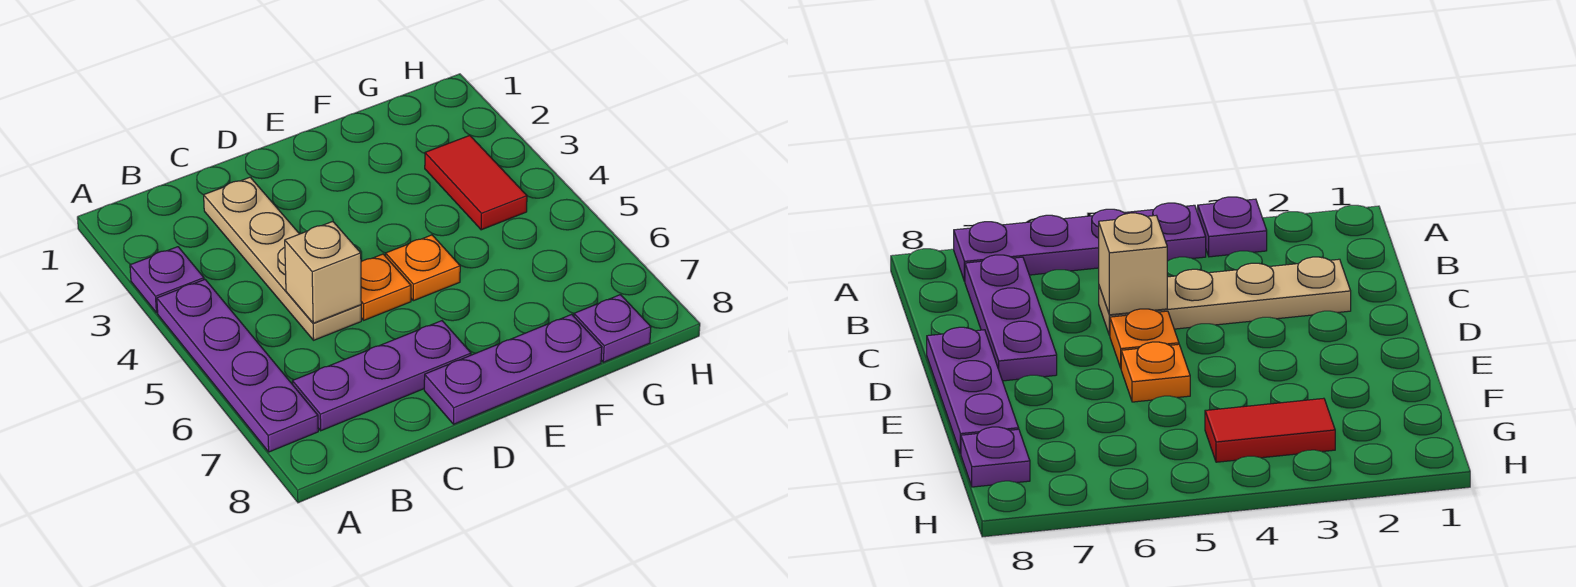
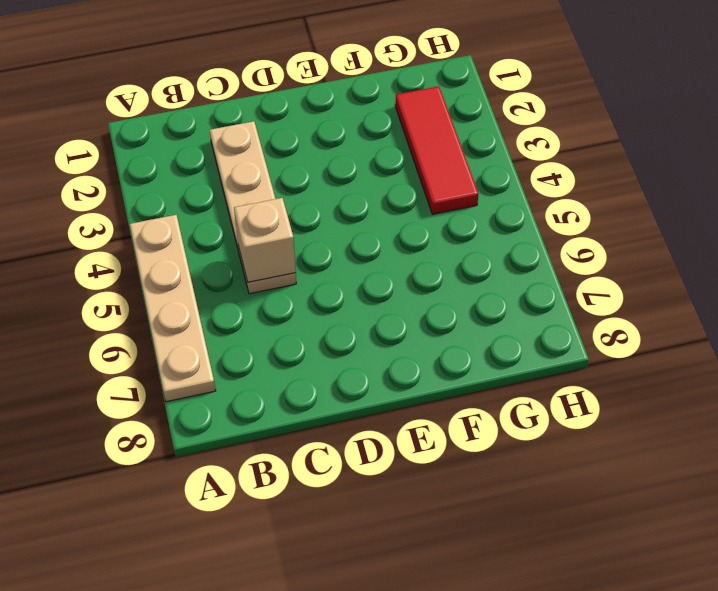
tan 1x4 plate [130,215,216,402] -> purple 1x4 plate [157,280,318,452]
red 1x3 tile [395,86,479,214] -> red 1x2 tile [425,135,527,230]
none -> purple 1x1 plate [130,247,204,313]
none -> purple 1x3 plate [292,321,471,431]

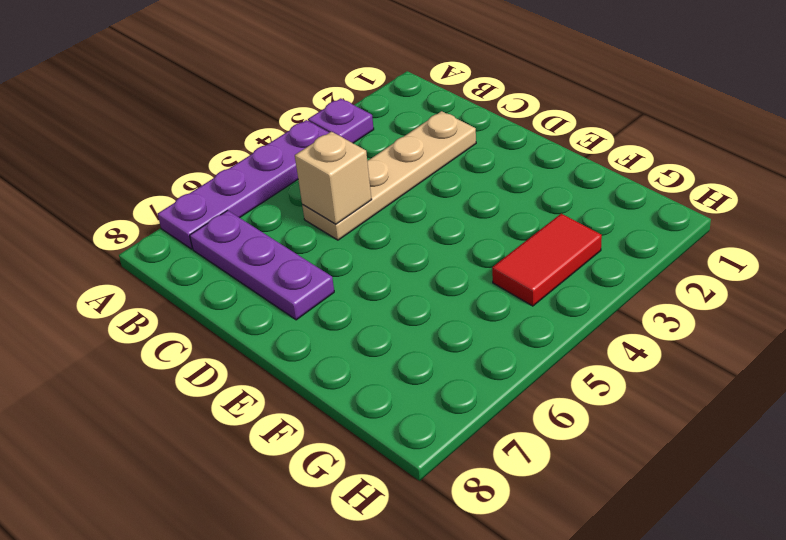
none -> orange 1x1 plate [361,254,411,320]
none -> purple 1x3 plate [424,314,602,424]

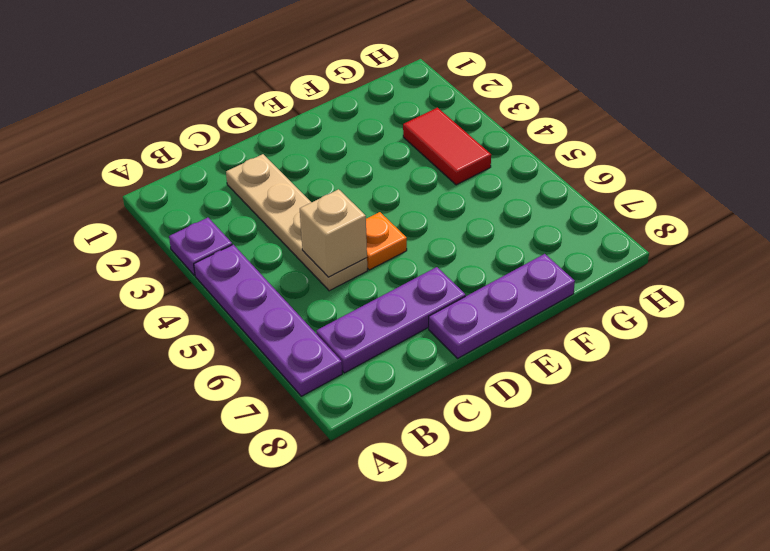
none -> orange 1x1 plate [386,235,460,301]
none -> purple 1x1 plate [574,295,651,362]

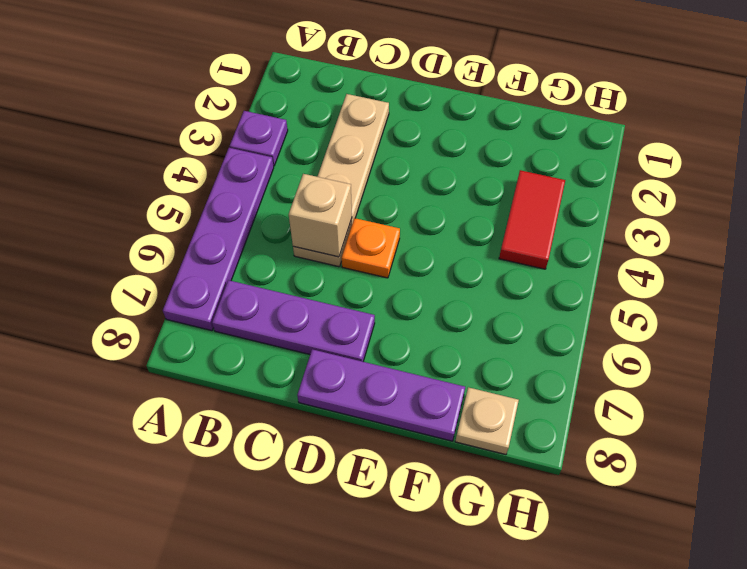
tan 1x1 plate [455,387,519,455] -> purple 1x1 plate [574,295,651,362]
none -> orange 1x1 plate [386,235,460,301]

